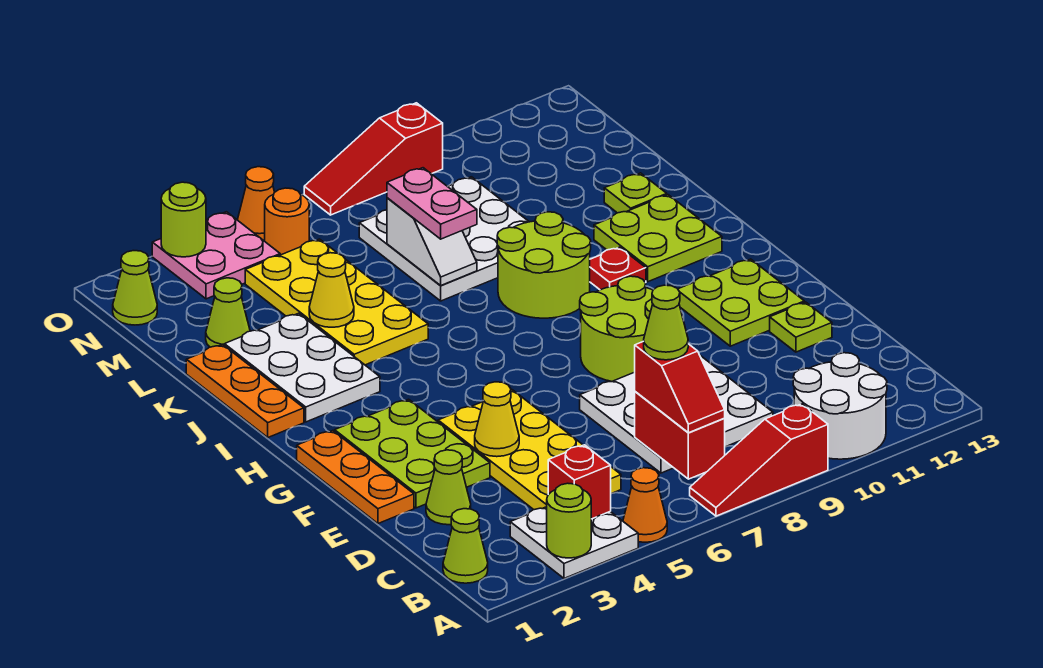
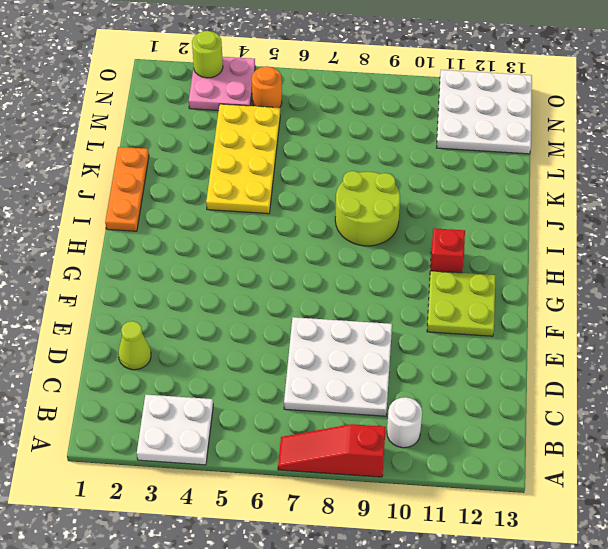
white 1x1 round brick [387,397,422,448] -> white 2x2 round brick [793,353,887,459]
red 1x1 brick [430,228,465,273] -> red 1x1 brick moved to [548,445,611,519]
white 3x3 plate [437,70,532,154] -> white 3x3 plate moved to [359,177,529,301]
none -> orange 1x1 cone [623,468,667,542]
none -> lime 1x1 cone [443,509,488,583]
none -> yellow 2x4 plate [438,390,621,510]
none -> orange 1x3 plate [297,431,414,524]

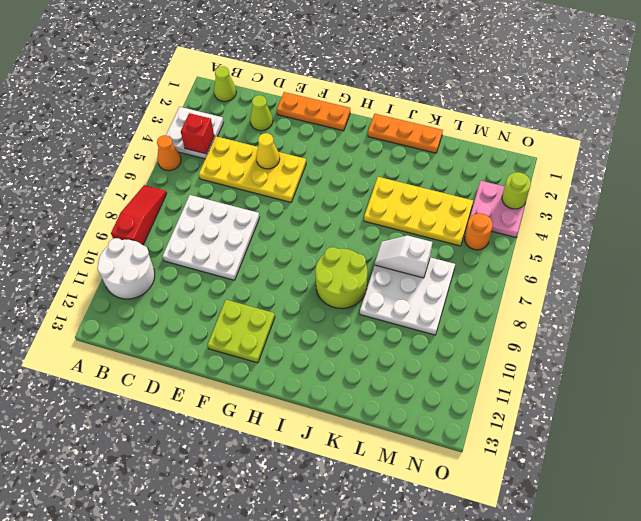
none -> lime 2x3 plate [335,399,490,508]
none -> lime 1x1 plate [770,302,832,352]
none -> lime 2x2 round brick [580,276,653,382]
none -> white 2x3 plate [224,313,380,422]

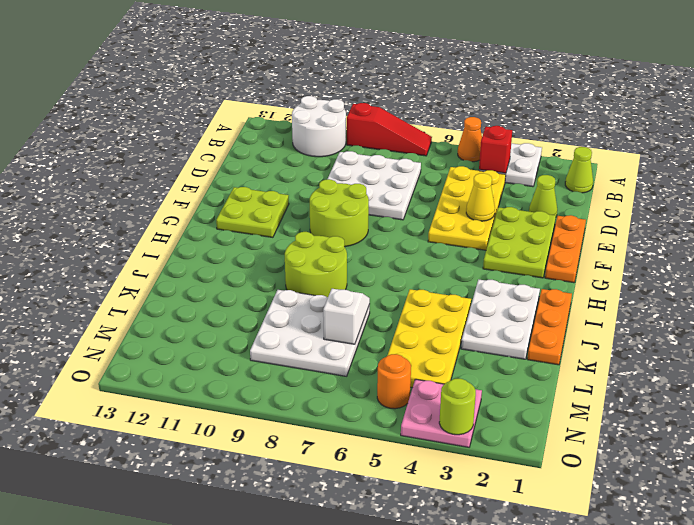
none -> lime 1x1 plate [770,302,832,352]
none -> red 1x1 plate [590,247,646,290]
none -> lime 2x2 plate [594,195,722,282]
none -> lime 1x1 plate [604,173,667,213]

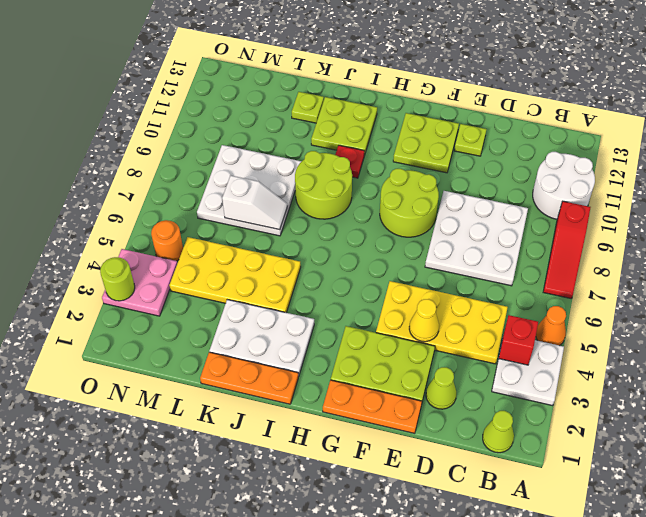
none -> lime 1x1 cone [206,278,250,347]
none -> lime 1x1 cone [113,251,157,325]
none -> orange 1x1 cone [238,167,275,241]
none -> red 1x3 slope [304,103,443,215]

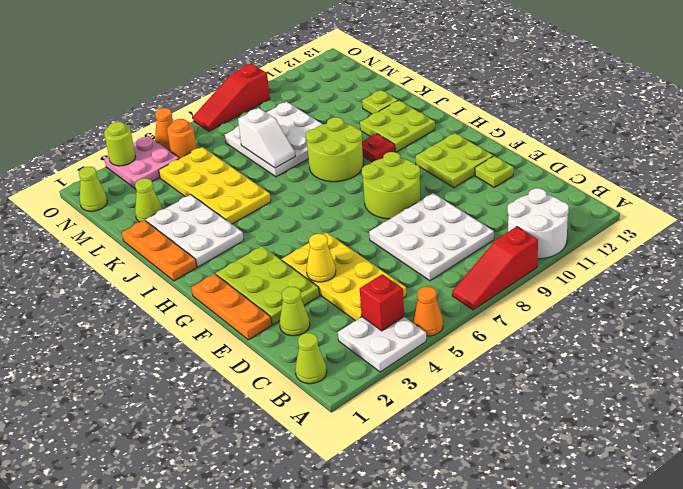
none -> lime 1x1 round brick [547,483,591,558]
none -> red 1x2 brick [635,392,725,479]
none -> yellow 1x1 cone [309,253,354,327]
none -> red 1x2 slope [635,341,725,433]

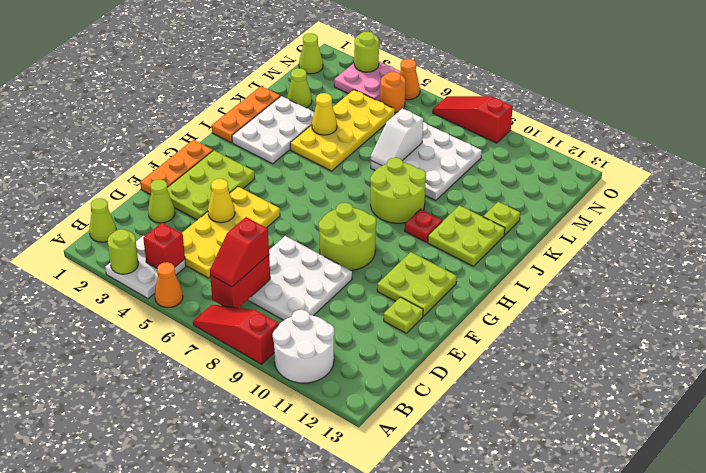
none -> pink 1x2 plate [387,168,477,239]
none -> lime 1x1 cone [644,285,688,360]

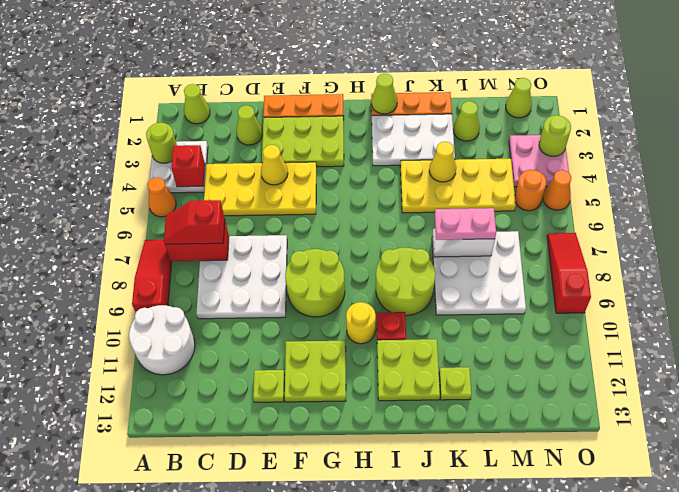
yellow 1x1 round brick [346,302,376,344] -> none
lime 1x1 cone [372,74,397,114] -> lime 1x1 cone moved to [644,285,688,360]

